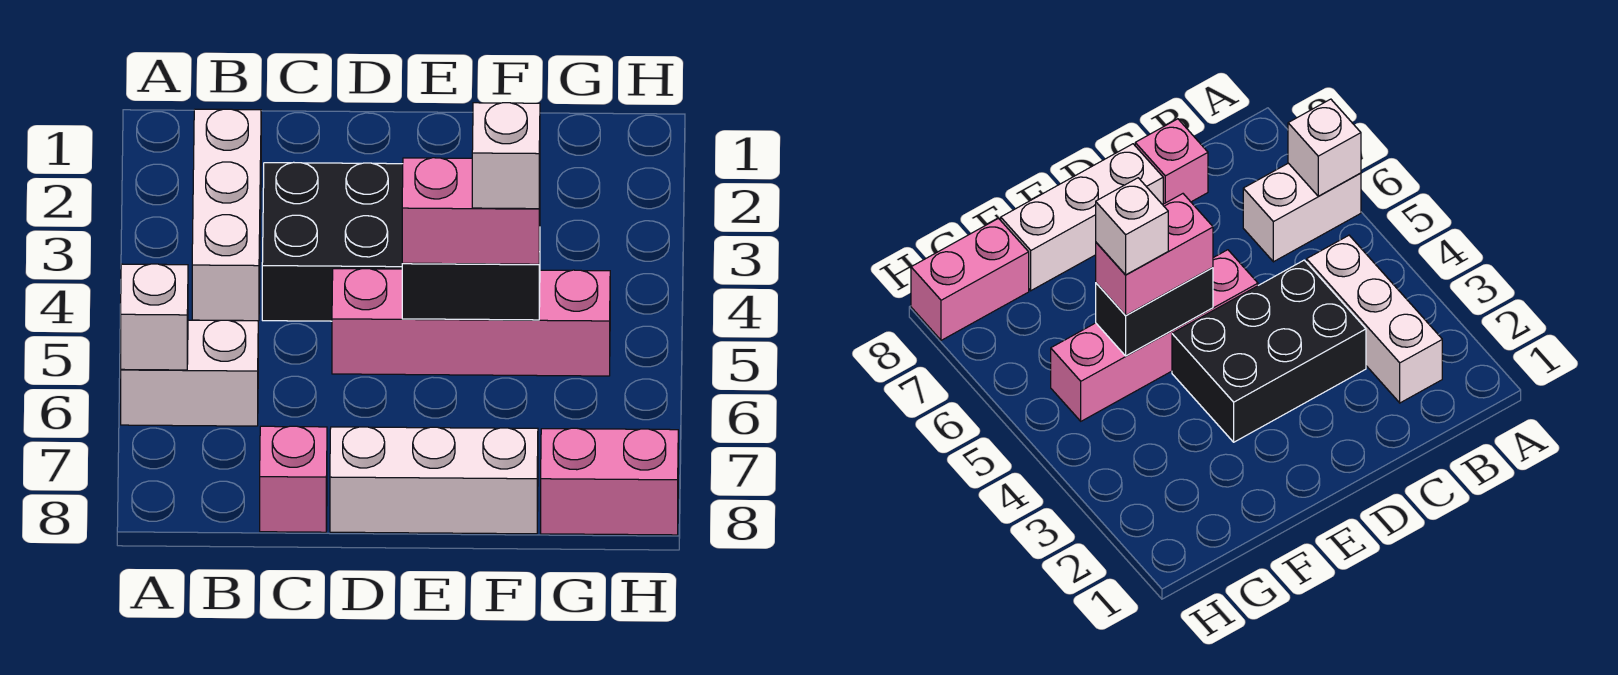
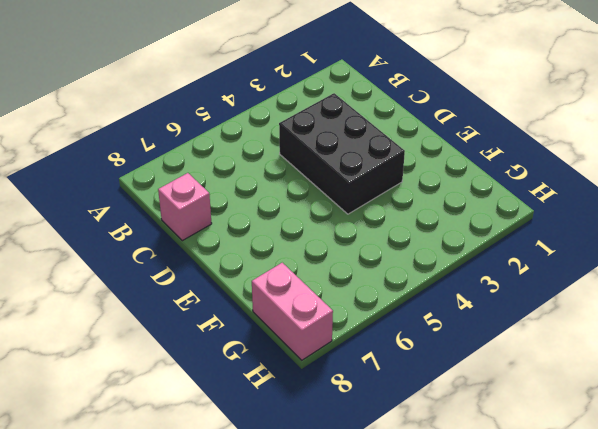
none -> white 1x2 brick [121,320,258,426]
none -> white 1x3 brick [192,109,261,321]

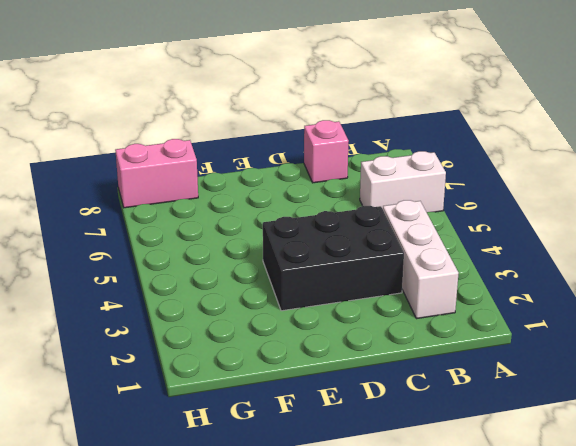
none -> pink 1x4 brick [332,269,610,376]
none -> white 1x3 brick [330,427,538,534]

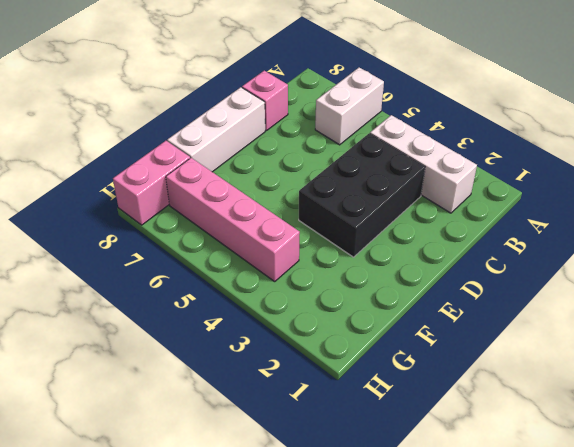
pink 1x4 brick [166,158,300,281] -> pink 1x4 brick turned to [332,269,610,376]
none -> white 1x1 brick [121,264,188,370]
none -> black 1x2 brick [402,251,540,320]

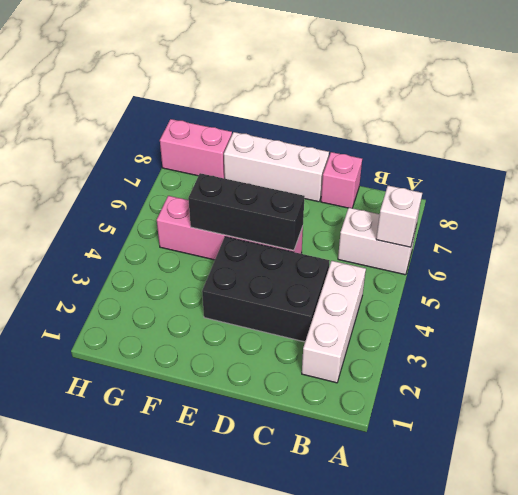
black 1x3 brick [188,173,305,250] -> black 1x2 brick [402,251,540,320]
none -> pink 1x2 brick [402,158,540,264]
none -> white 1x1 brick [472,103,540,209]

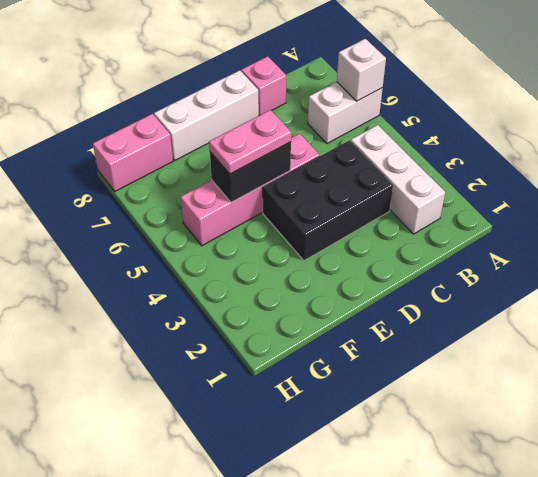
pink 1x2 plate [209,110,291,174] -> pink 1x2 brick [402,158,540,264]
none -> white 1x1 brick [472,103,540,209]

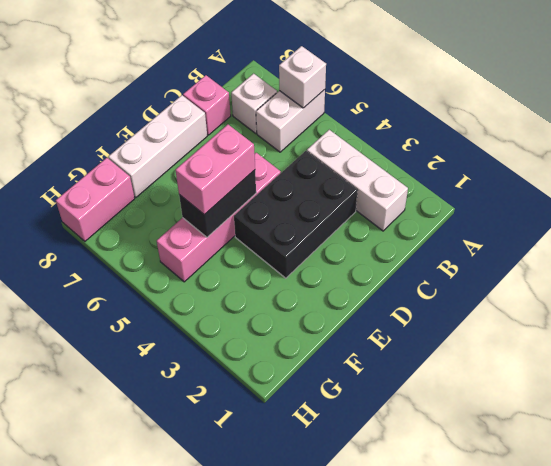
white 1x1 brick [231,74,277,133] -> white 1x1 brick moved to [472,103,540,209]

